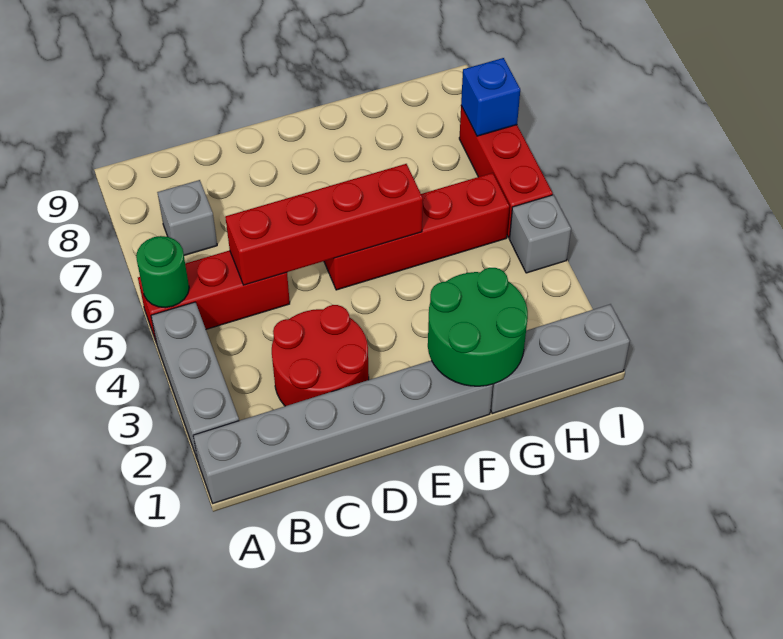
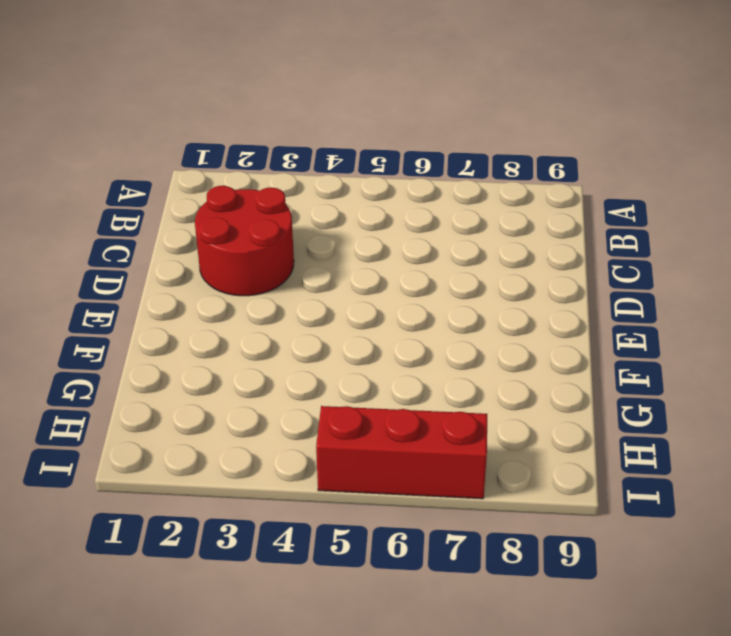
none -> grey 1x6 brick [193,360,493,503]
none -> grey 1x3 brick [151,302,239,460]
none -> red 1x3 brick [138,250,290,343]

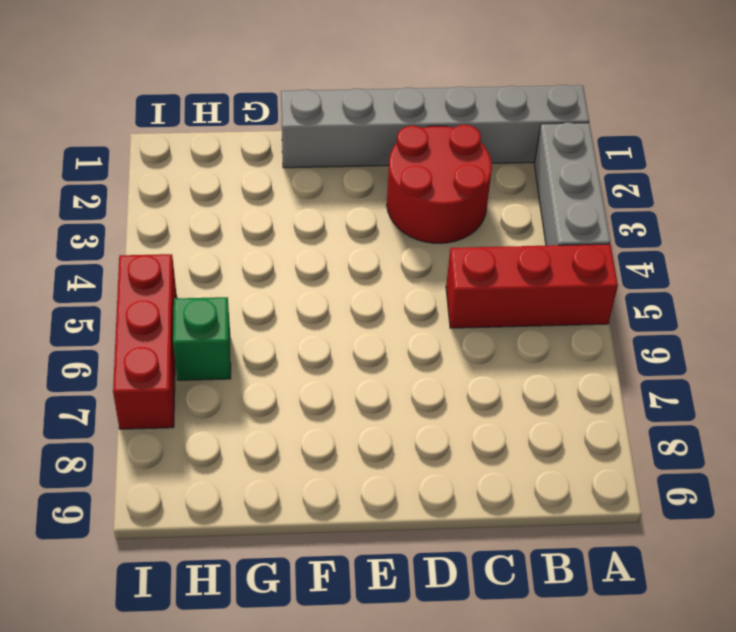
green 1x1 brick [173,297,231,380] -> none
none -> grey 1x1 brick [157,180,217,255]
none -> red 1x4 brick [324,173,509,290]
none -> grey 1x3 brick [490,304,630,413]

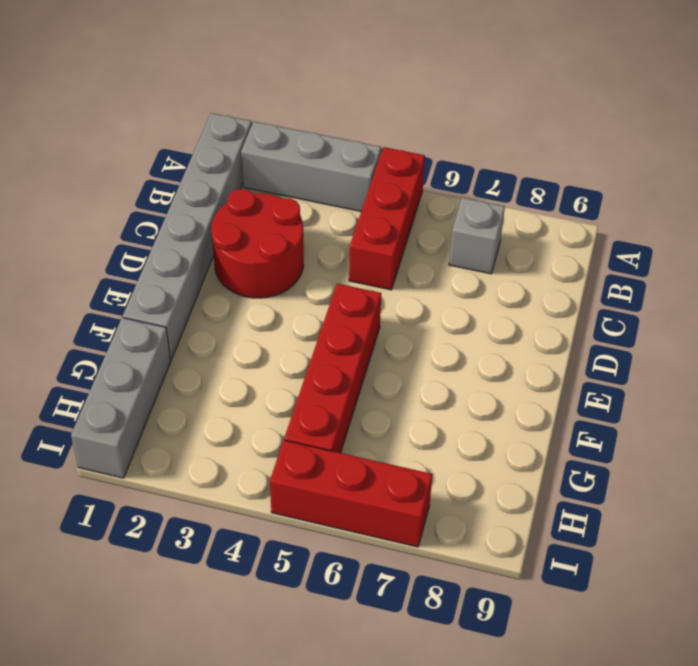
none -> grey 1x1 brick [509,195,571,273]
none -> green 1x1 round brick [136,236,189,308]
none -> red 1x4 brick [225,164,423,285]

